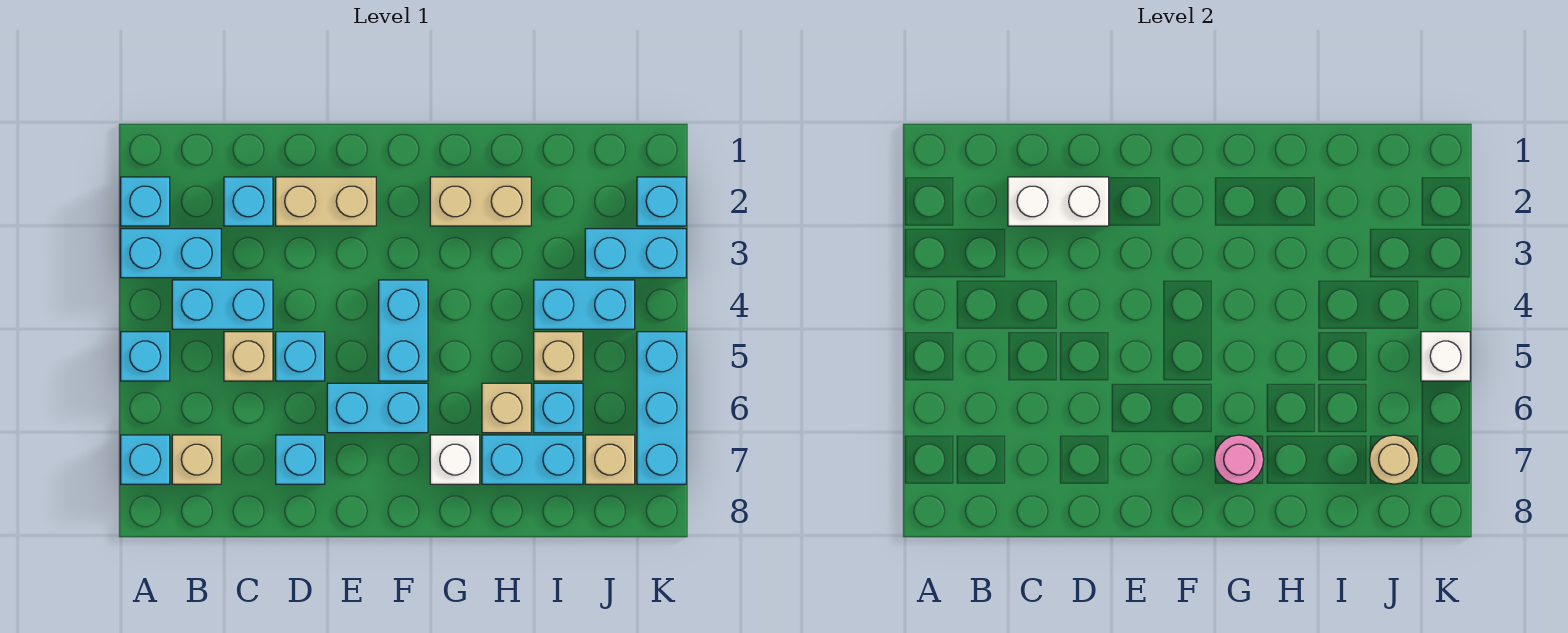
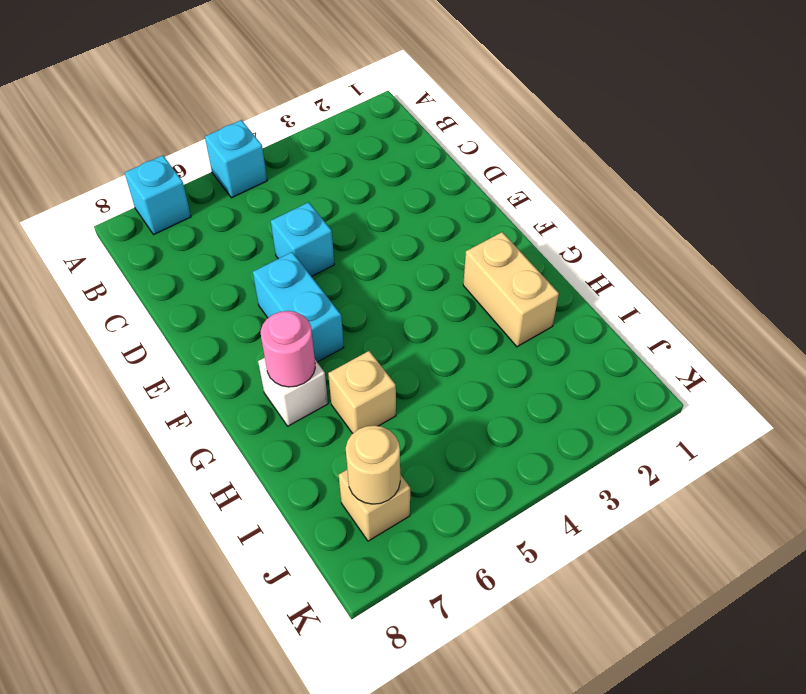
none -> cyan 1x1 brick [121,177,170,226]
none -> cyan 1x2 brick [121,229,221,278]
none -> cyan 1x2 brick [172,280,273,329]

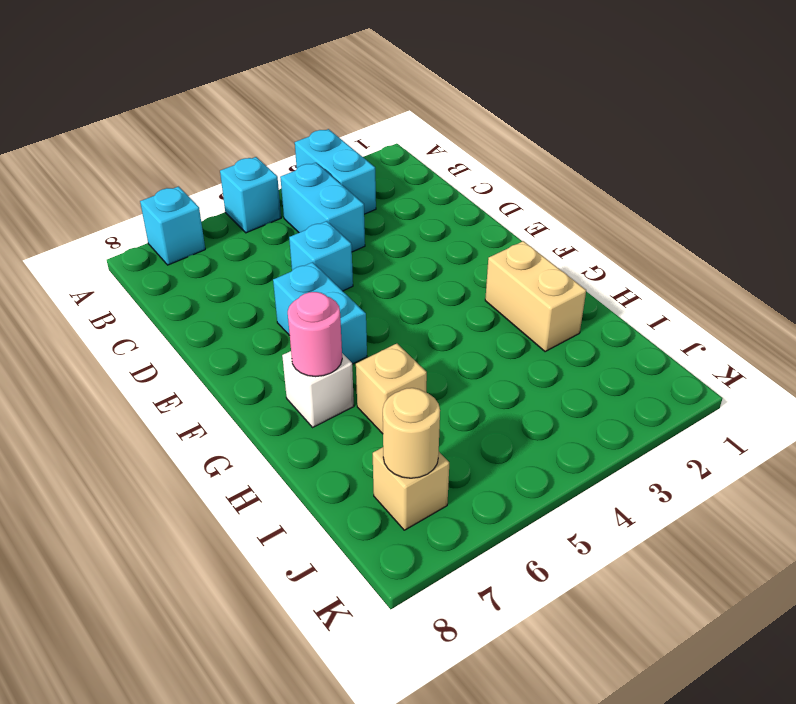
none -> cyan 1x1 brick [121,177,170,226]
none -> tan 1x1 brick [172,435,221,484]
none -> cyan 1x1 brick [224,177,273,226]

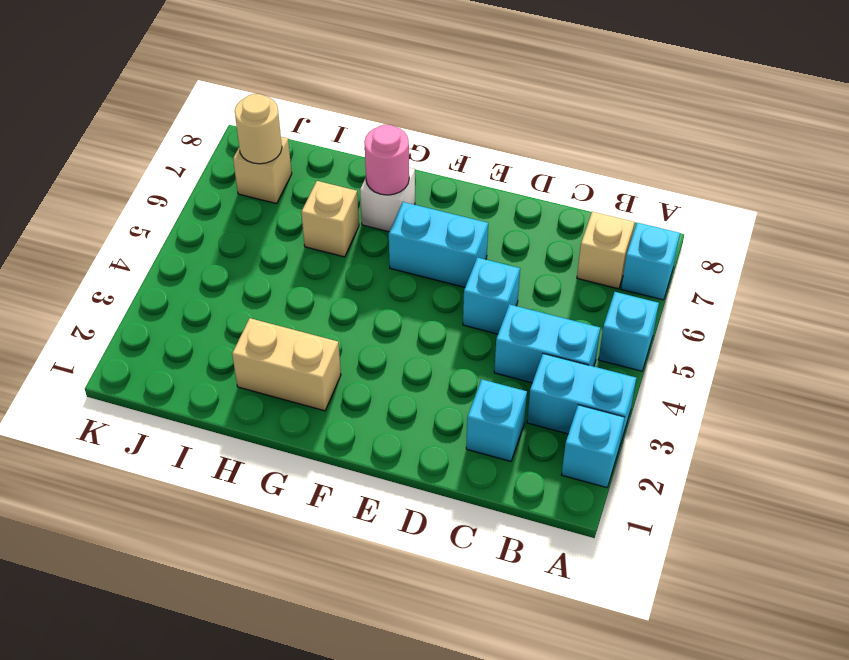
none -> tan 1x1 brick [224,332,273,381]
none -> tan 1x2 brick [276,177,376,226]
none -> cyan 1x1 brick [276,435,325,484]

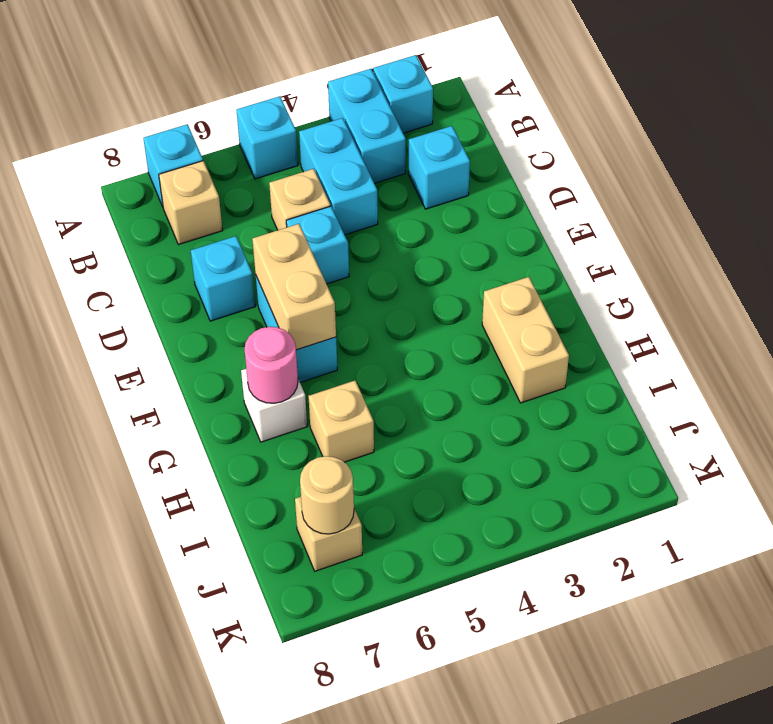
tan 1x2 brick [252,224,336,350] -> tan 1x2 brick moved to [276,177,376,226]
none -> cyan 1x2 brick [379,280,428,381]
none -> cyan 1x2 brick [482,435,583,484]
none -> cyan 1x2 brick [534,280,635,329]

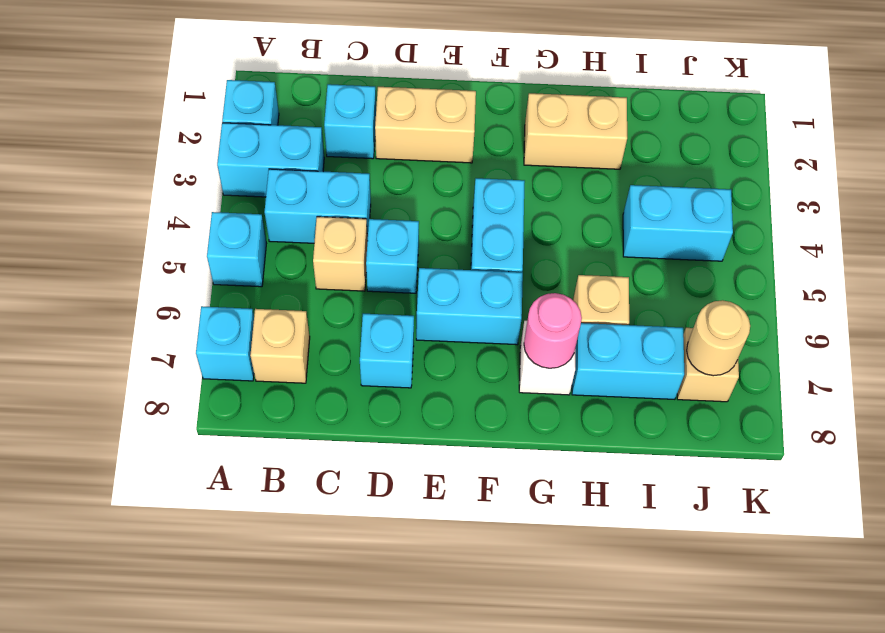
none -> tan 1x1 brick [534,332,583,381]
none -> cyan 1x1 brick [534,383,583,433]
none -> cyan 1x2 brick [585,229,686,278]

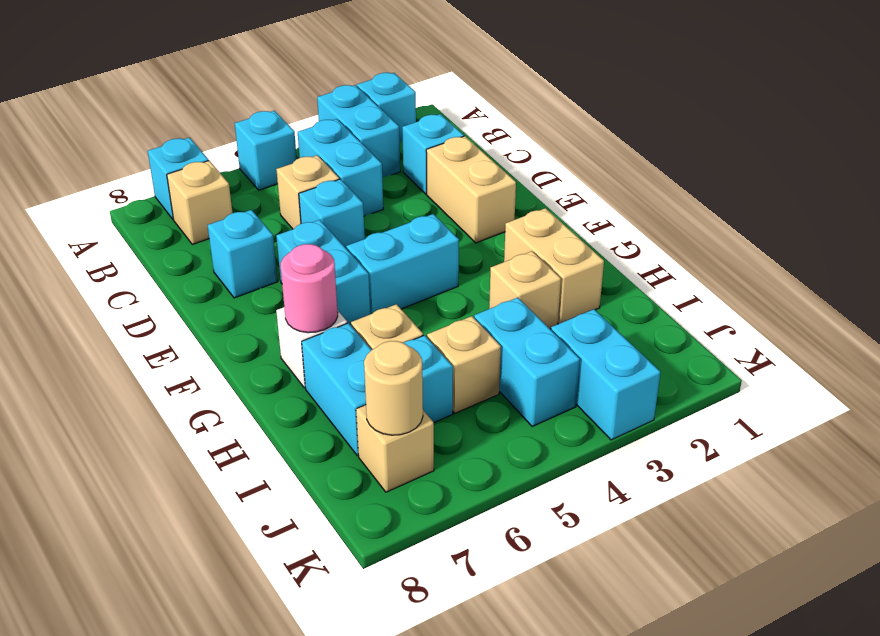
tan 1x1 brick [489,251,561,329] -> none
none -> cyan 1x1 brick [637,177,686,226]
none -> cyan 1x3 brick [637,332,686,484]
none -> white 1x2 brick [1008,177,1109,226]

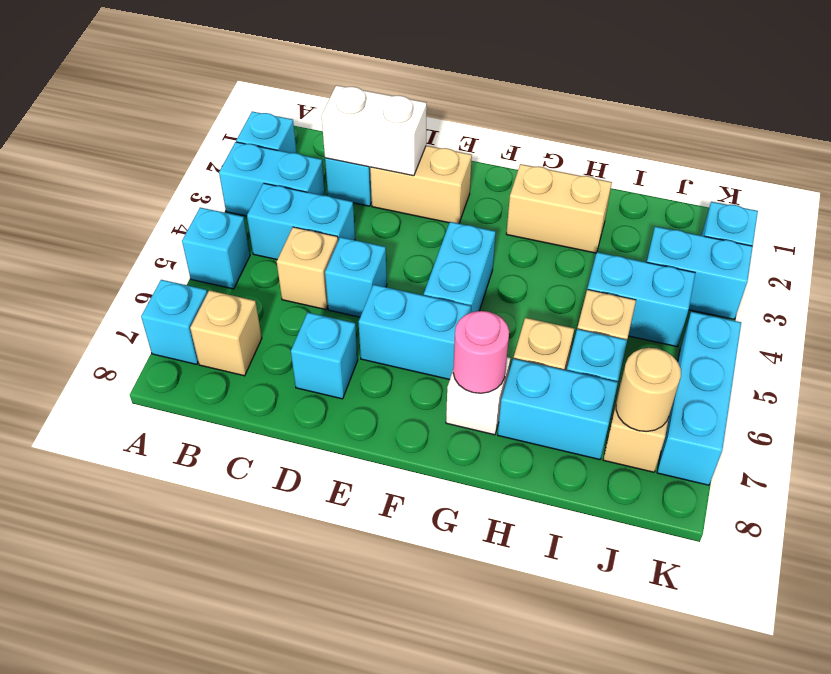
none -> white 1x1 brick [1421,332,1470,381]

